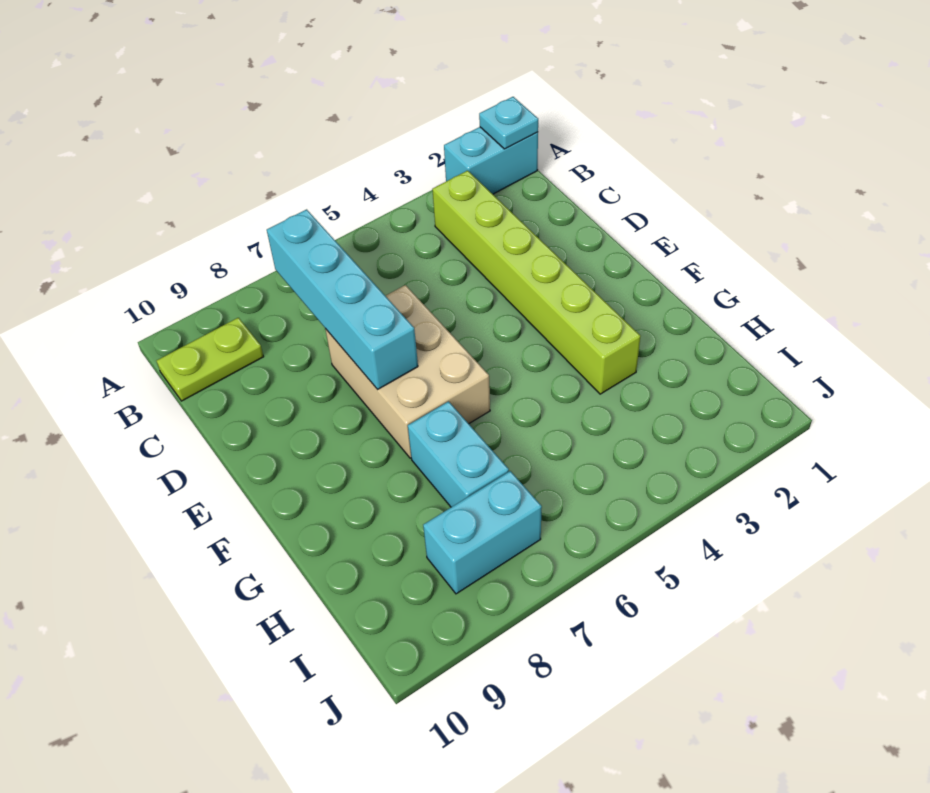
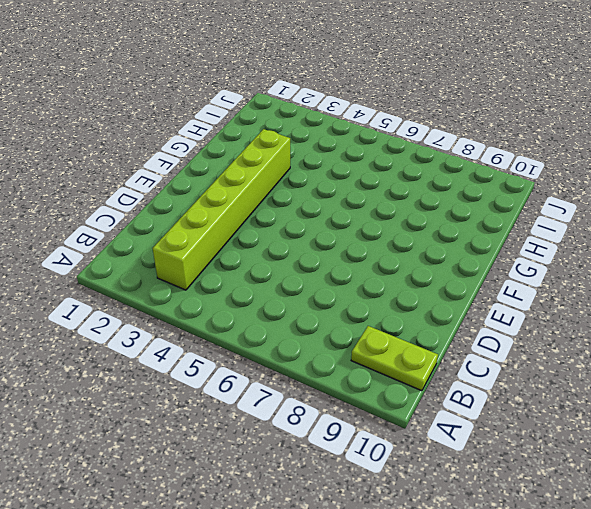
none -> cyan 1x2 brick [444,127,538,194]
none -> tan 2x3 brick [325,285,490,458]

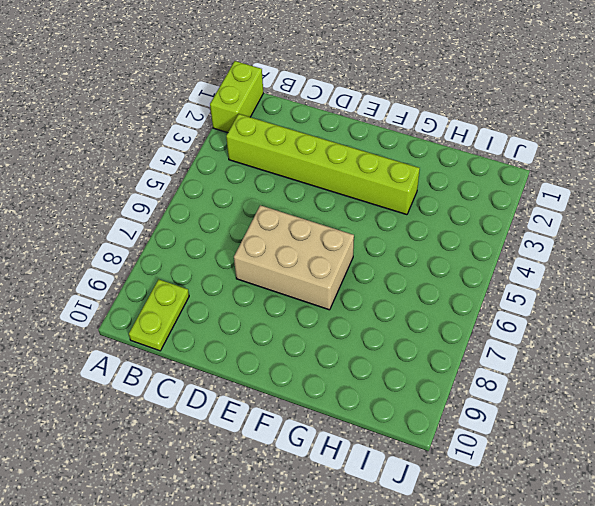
lime 1x2 brick [210,61,263,133] -> cyan 1x2 brick [444,127,538,194]
none -> cyan 1x2 brick [408,401,509,507]
none -> cyan 1x2 brick [423,471,542,594]

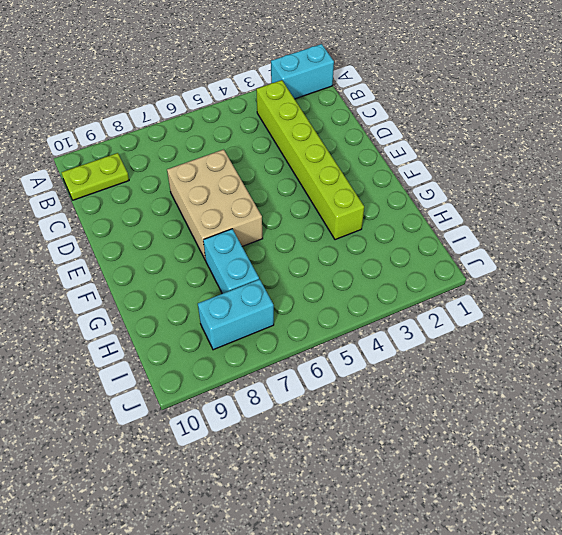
none -> cyan 1x1 plate [479,97,538,149]
none -> cyan 1x4 brick [267,209,418,389]

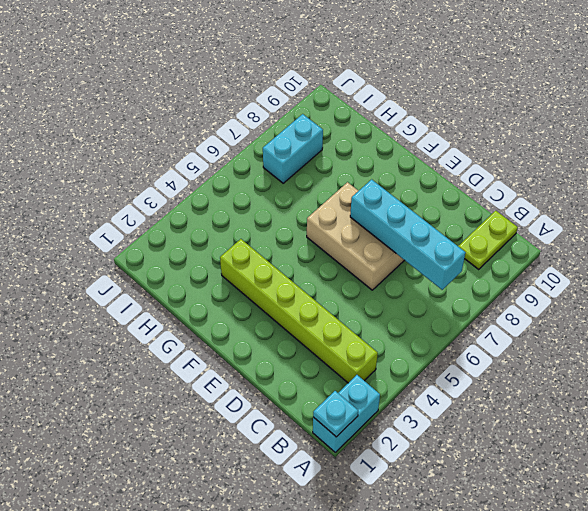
none -> cyan 1x2 brick [408,401,509,507]

